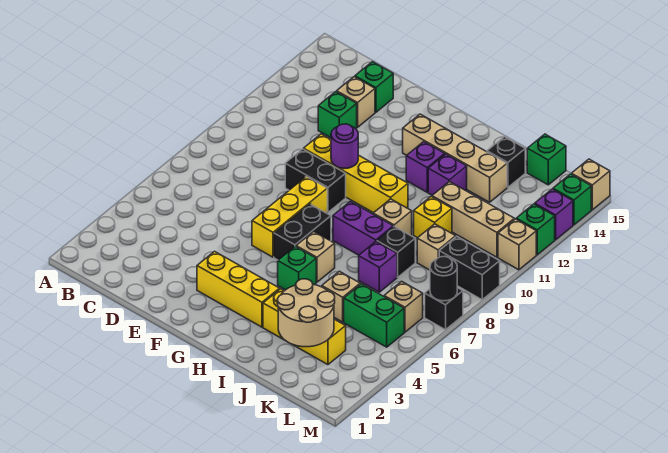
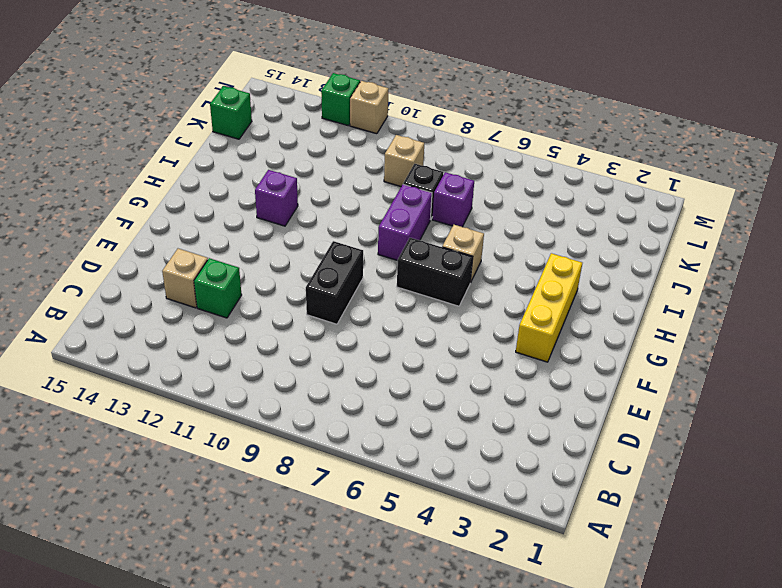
none -> green 1x1 brick [355,62,393,112]
none -> yellow 1x4 brick [304,134,408,213]
none -> yellow 1x3 brick [252,176,327,257]
none -> tan 1x4 brick [403,114,507,202]

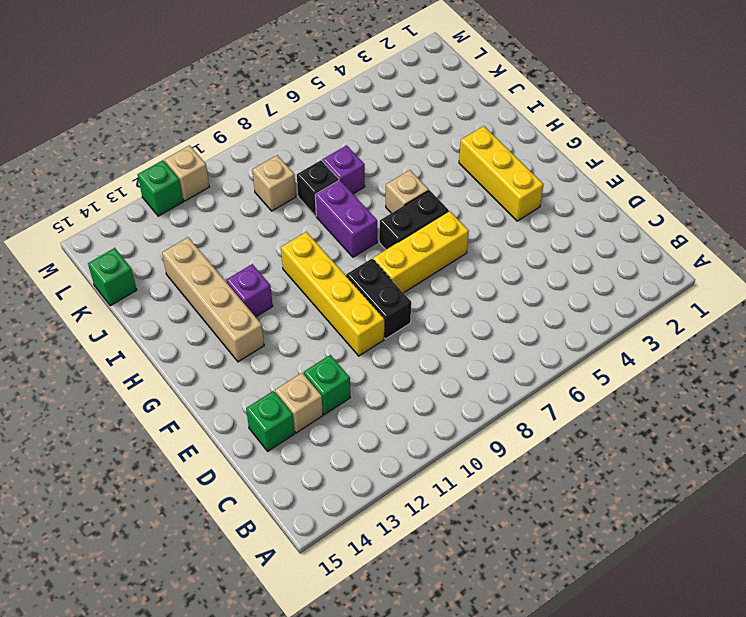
none -> green 1x1 brick [278,246,316,290]
none -> yellow 1x3 brick [263,289,346,365]
none -> tan 1x1 brick [373,199,412,236]
none -> purple 1x1 brick [428,154,467,195]

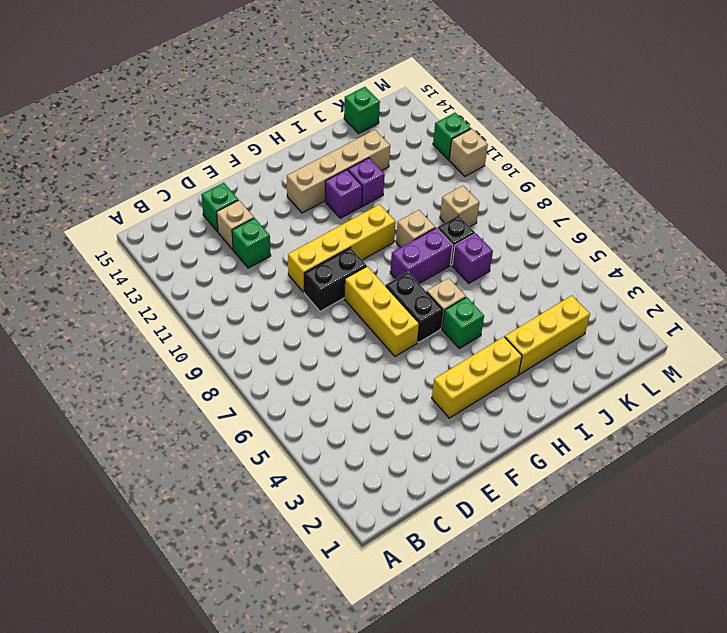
none -> tan 1x1 brick [322,271,360,322]
none -> yellow 1x1 brick [414,197,452,238]
none -> tan 1x3 brick [432,181,514,257]
none -> black 1x1 brick [487,137,525,187]

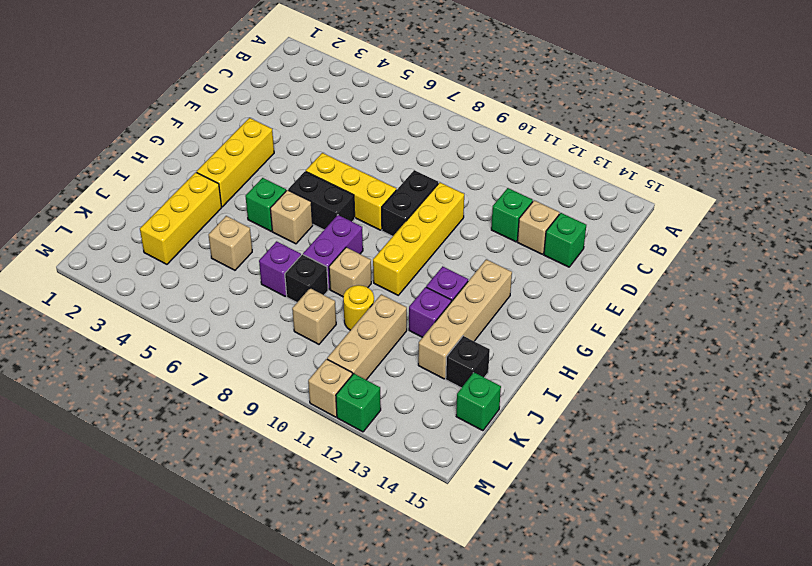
yellow 1x1 round brick [343,285,374,330] -> yellow 1x1 brick [414,197,452,238]
none -> green 1x2 brick [344,284,404,347]
none -> tan 1x1 brick [384,281,423,332]
none -> black 1x2 brick [439,237,500,300]
none -> black 1x1 brick [425,288,463,330]

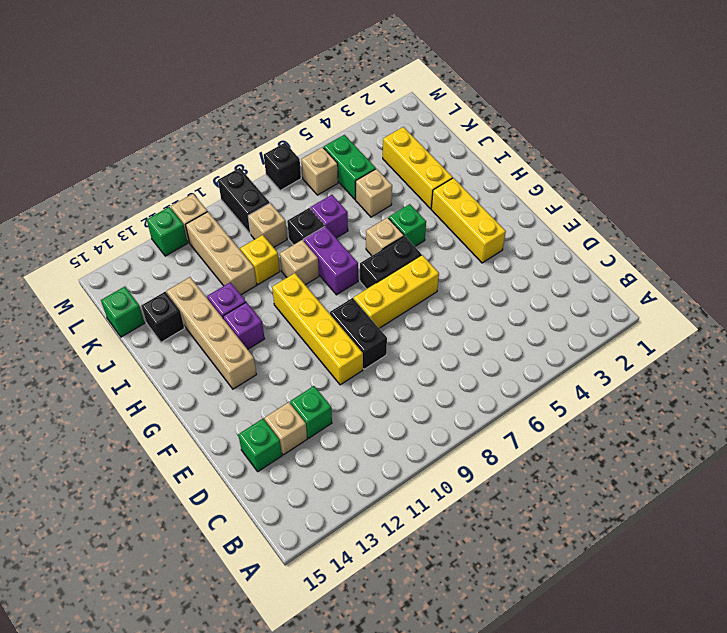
none -> purple 1x1 brick [535,189,573,240]
none -> green 1x1 brick [553,174,591,225]
none -> tan 1x1 brick [571,159,610,210]
none -> purple 1x1 round brick [331,124,358,168]

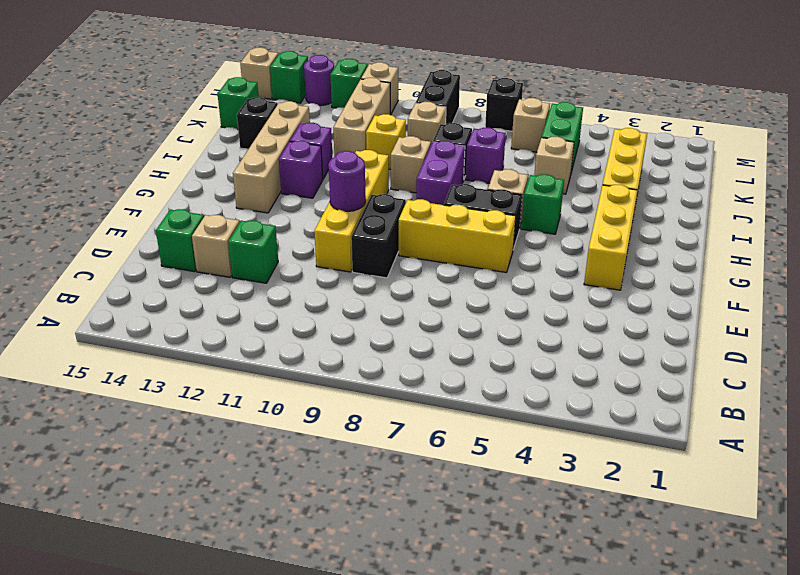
purple 1x1 round brick [304,55,334,106] -> purple 1x1 brick [535,189,573,240]
none -> tan 2x2 round brick [277,279,335,347]
none -> black 1x1 round brick [430,256,457,301]

